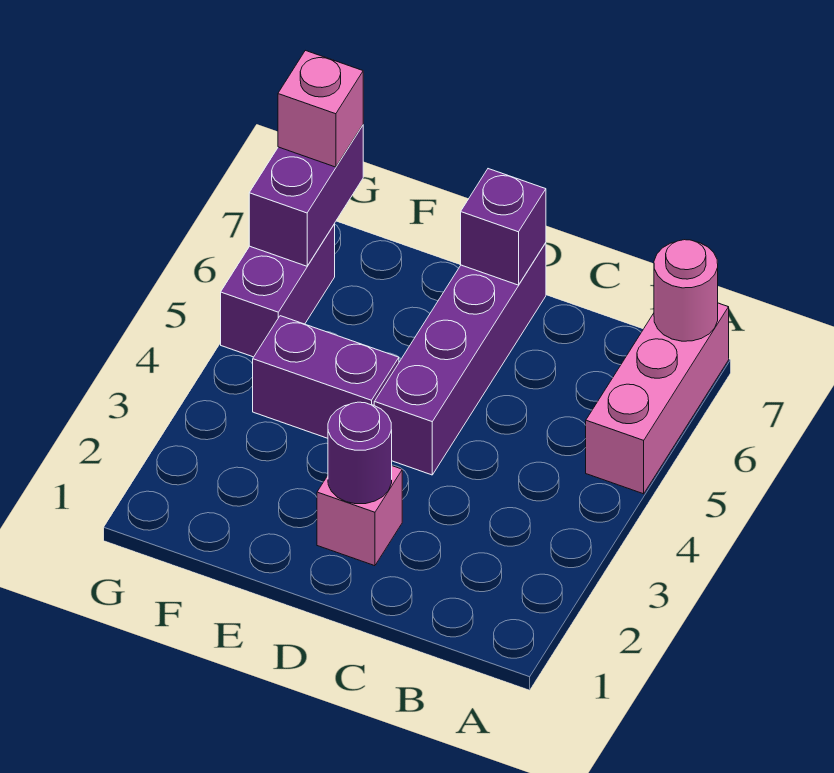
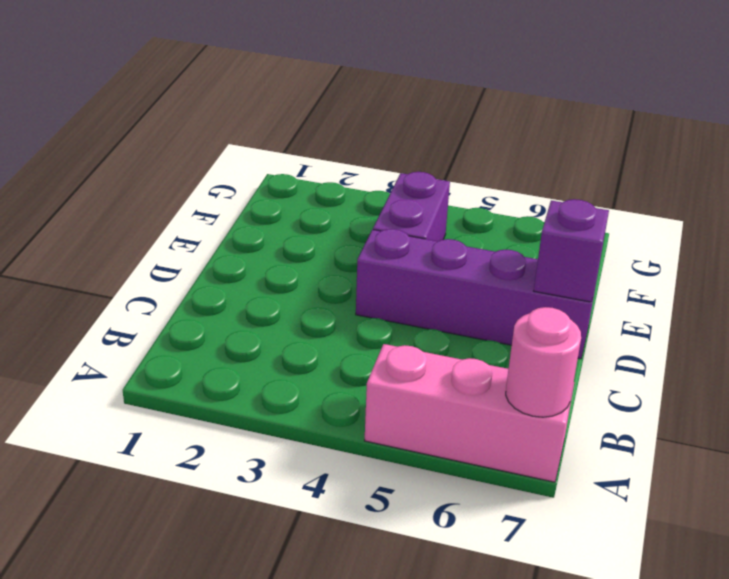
none -> pink 1x1 brick [317,466,402,566]
none -> purple 1x2 brick [221,224,335,357]

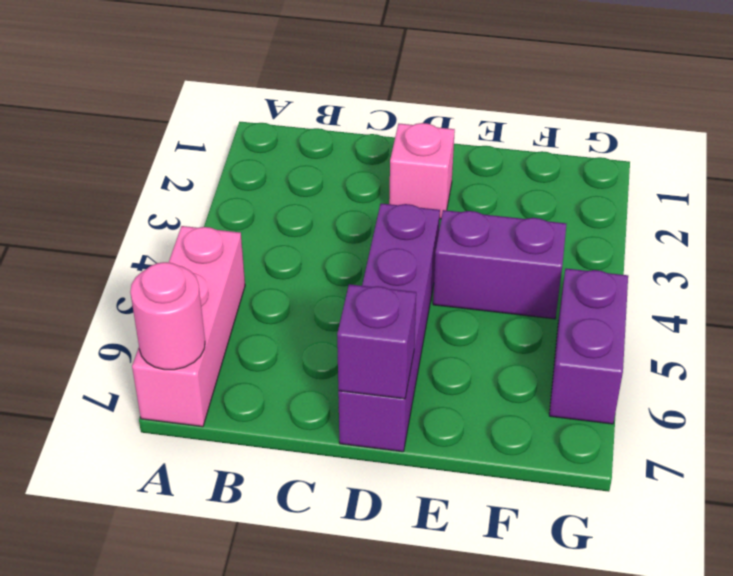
none -> purple 1x1 round brick [328,402,392,504]
none -> purple 1x2 brick [249,125,363,266]

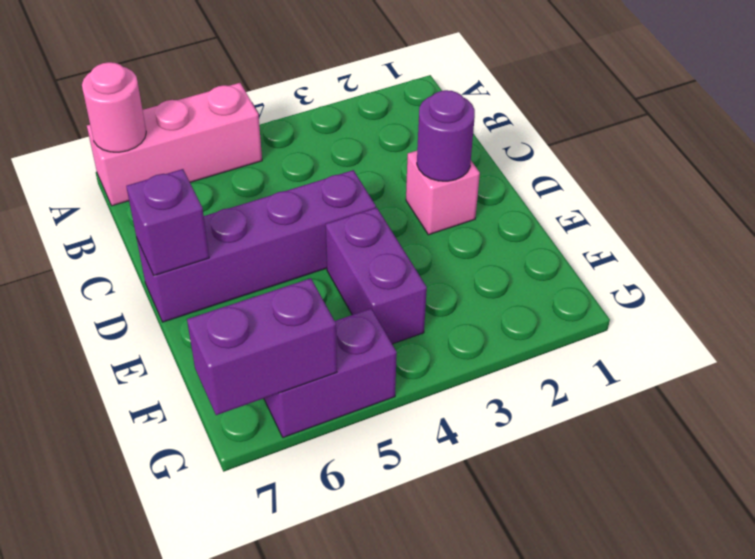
none -> pink 1x1 brick [278,50,363,167]

